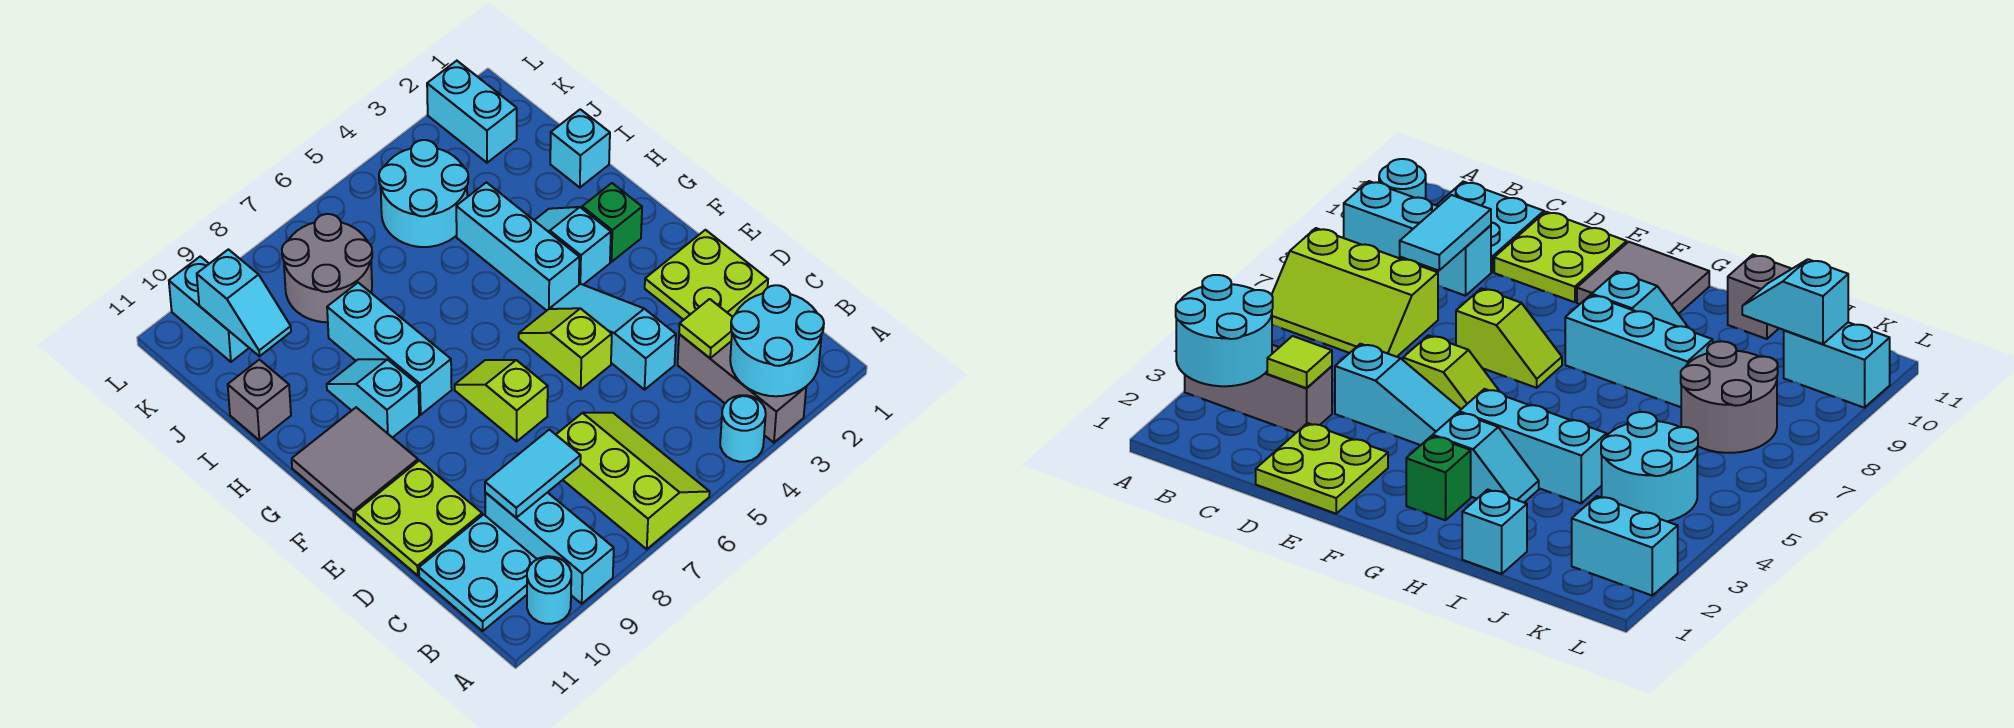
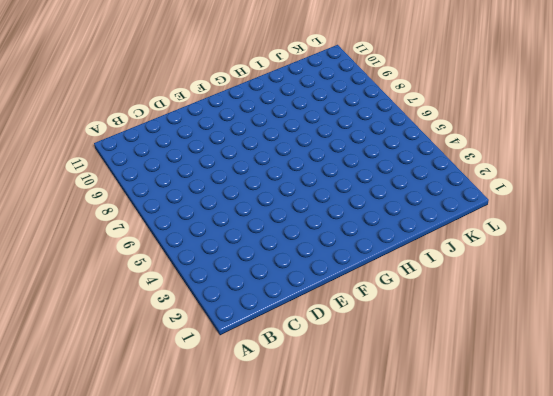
none -> grey 1x3 brick [678,334,806,443]
none -> cyan 1x1 round brick [720,395,766,462]
none -> lime 2x3 slope [556,413,710,549]

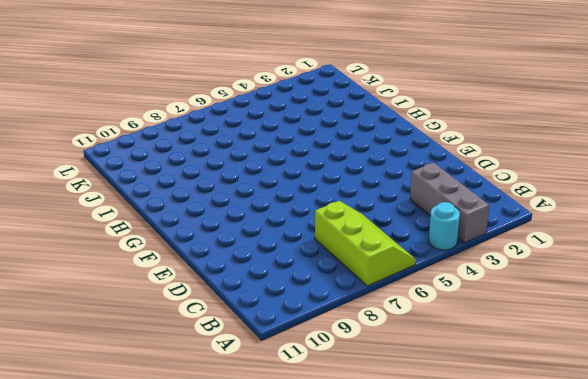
none -> cyan 1x3 brick [485,492,614,604]
none -> cyan 1x1 round brick [527,556,571,624]
none -> cyan 2x2 plate [419,514,537,631]

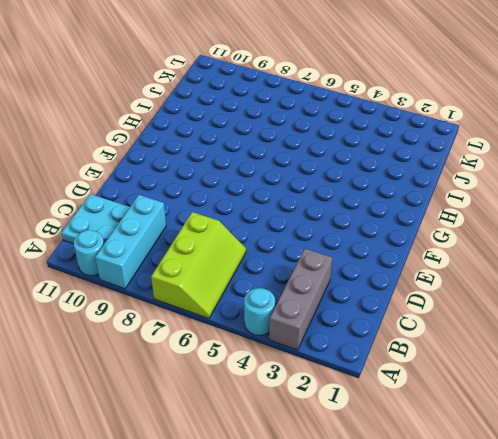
none -> lime 2x2 plate [645,230,768,320]
none -> cyan 1x3 slope [550,284,676,390]
none -> lime 2x2 plate [355,461,482,575]

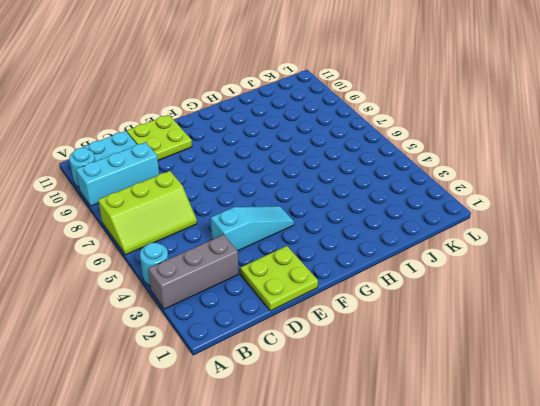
none -> lime 1x2 slope [519,308,612,389]
none -> lime 1x2 slope [455,360,548,441]
none -> grey 2x2 tile [292,407,418,521]

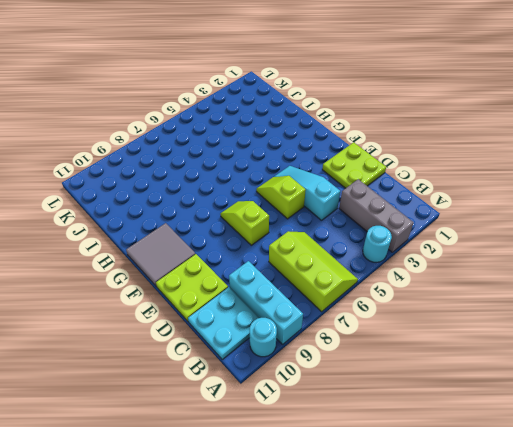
none -> green 1x1 brick [582,183,642,262]
none -> cyan 1x2 slope [534,207,611,285]
none -> cyan 1x3 brick [456,183,579,311]

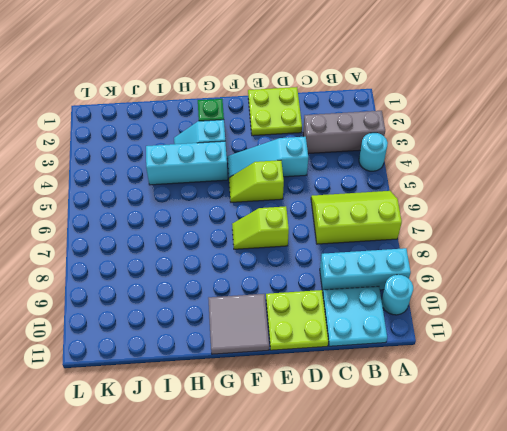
none -> cyan 1x3 brick [327,283,452,415]
none -> cyan 1x2 slope [327,359,419,438]
none -> cyan 1x1 brick [550,109,610,187]

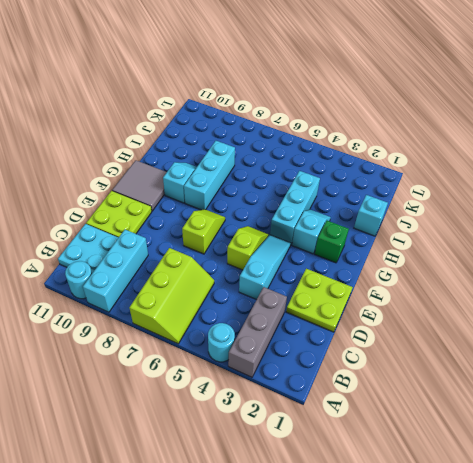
none -> grey 1x1 brick [228,360,291,440]
none -> cyan 2x2 round brick [379,140,468,247]
none -> grey 2x2 round brick [282,214,372,322]

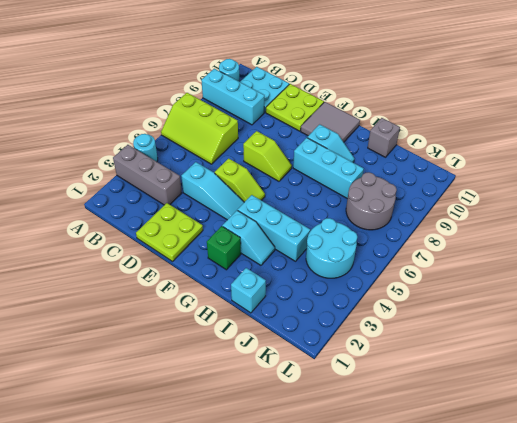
none -> cyan 1x2 brick [427,61,517,163]
none -> cyan 1x2 brick [169,256,249,362]
none -> cyan 2x2 round brick [730,285,824,396]

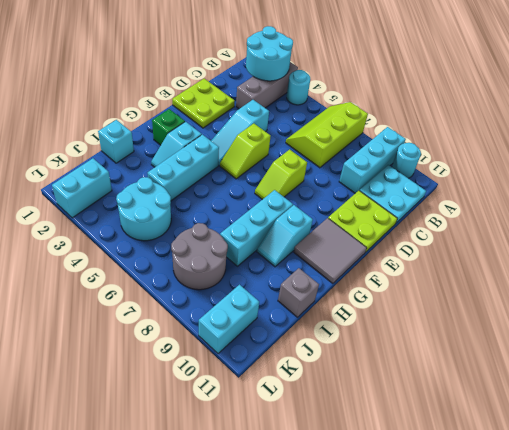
none -> lime 1x1 tile [679,299,732,358]
none -> cyan 1x2 tile [485,430,581,518]
none -> cyan 1x2 slope [197,249,291,356]

